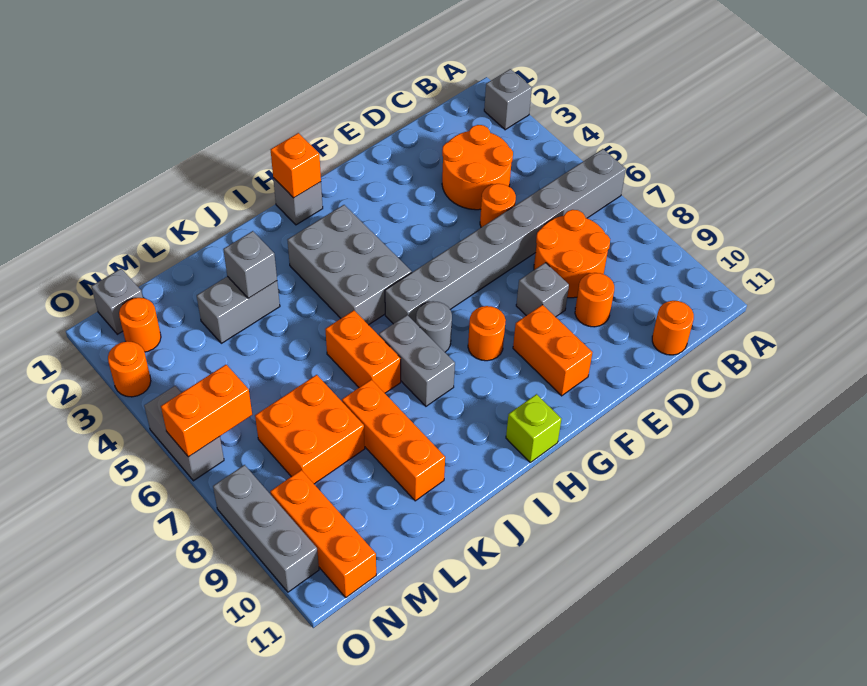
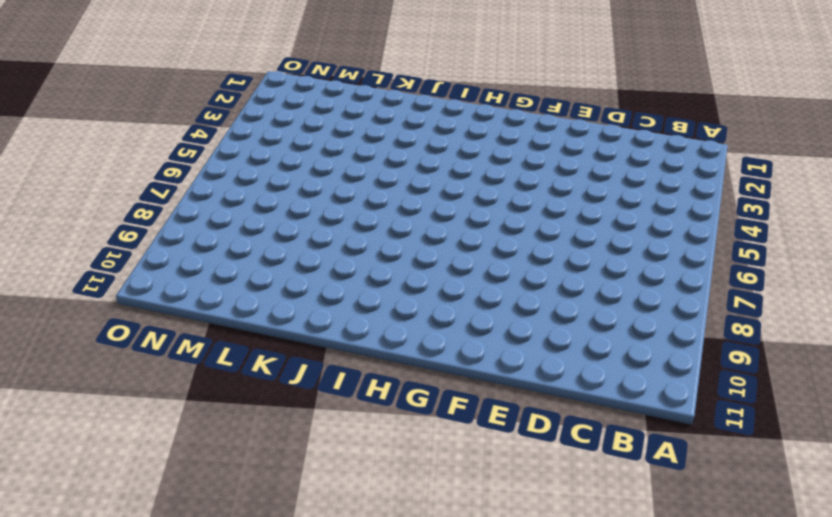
none -> grey 1x1 brick [484,69,532,130]
none -> grey 1x8 brick [385,149,626,324]
none -> orange 2x2 round brick [442,125,513,210]

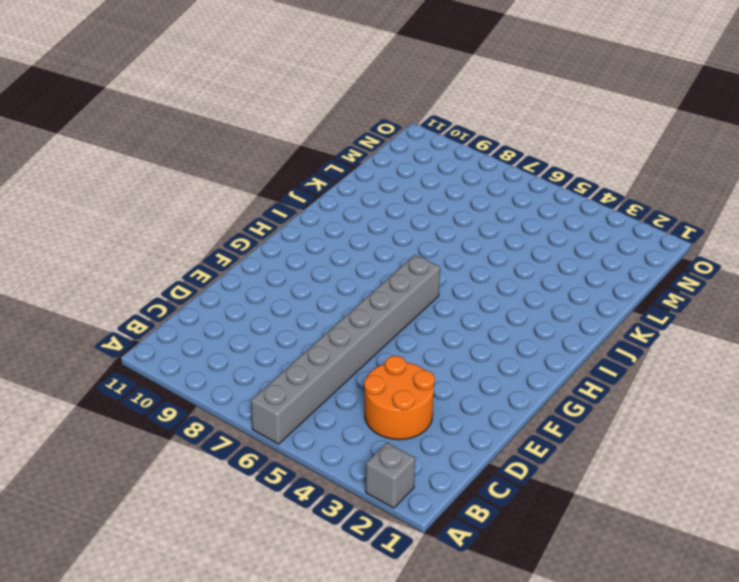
none -> orange 2x2 round brick [534,210,610,298]
none -> orange 1x1 round brick [652,301,694,355]
none -> orange 1x1 round brick [480,184,516,227]

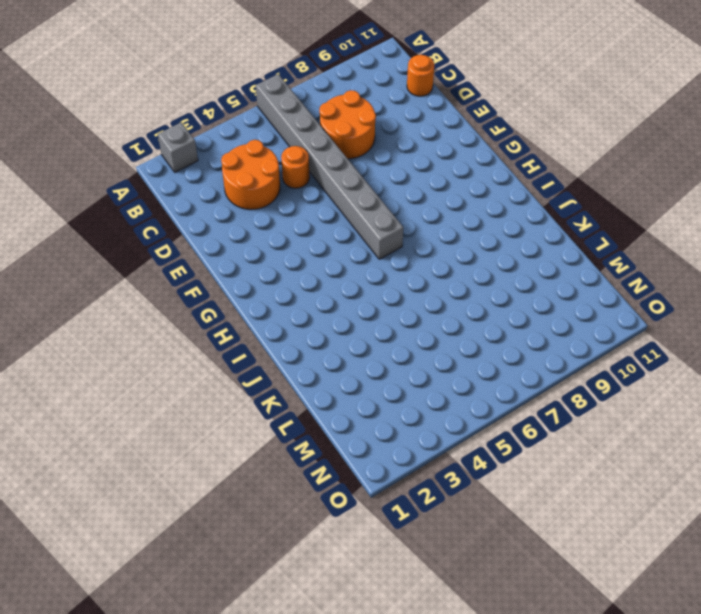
none -> orange 1x1 round brick [575,273,614,327]
none -> grey 1x1 brick [516,263,569,317]
none -> orange 1x2 brick [513,305,593,396]

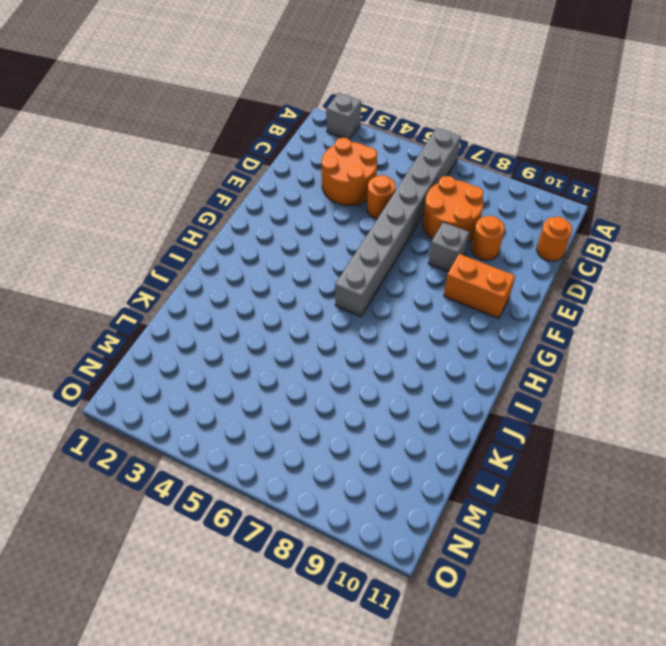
none -> orange 1x1 round brick [468,306,506,361]
none -> grey 1x1 brick [273,178,323,225]
none -> grey 2x3 brick [288,205,412,325]

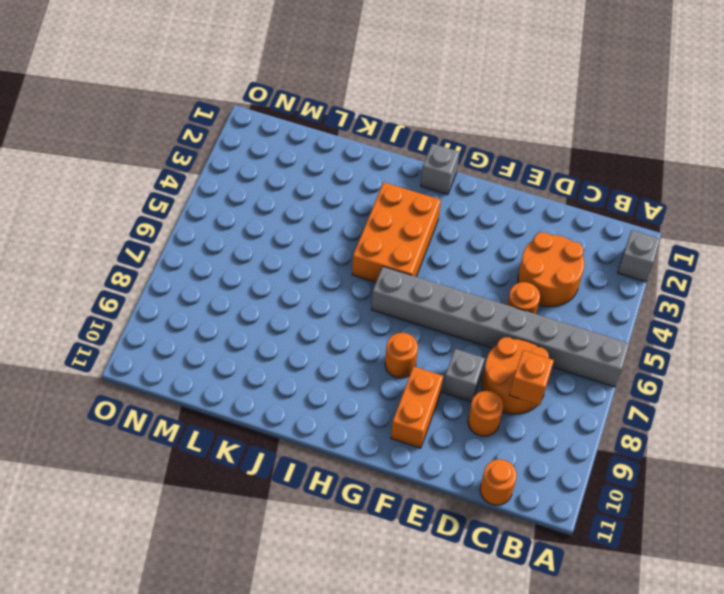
orange 1x1 brick [510,350,554,405] -> orange 1x1 brick moved to [271,133,321,198]
orange 2x3 brick [352,182,441,282] -> grey 2x3 brick [288,205,412,325]
none -> grey 1x1 round brick [416,301,452,352]
none -> lime 1x1 brick [506,394,561,462]
none -> grey 1x2 brick [379,315,455,406]

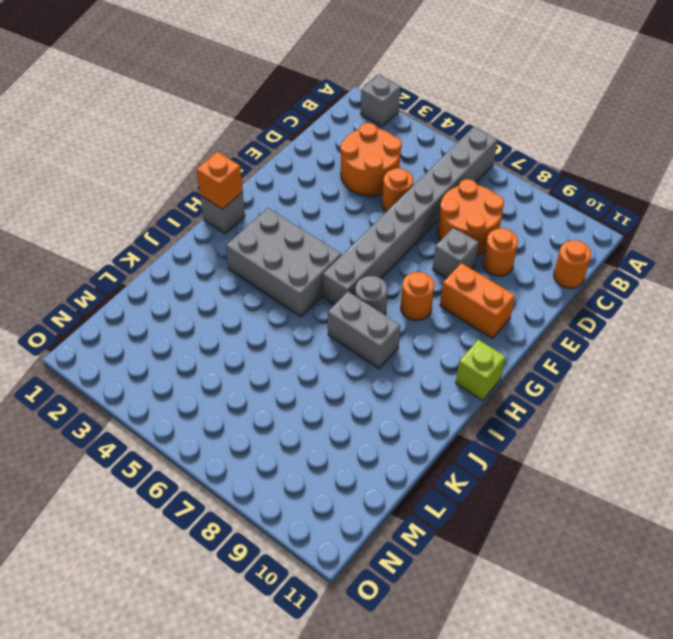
none -> orange 1x2 brick [325,310,401,393]
none -> grey 1x2 brick [197,276,280,343]
none -> orange 1x3 brick [342,379,445,501]

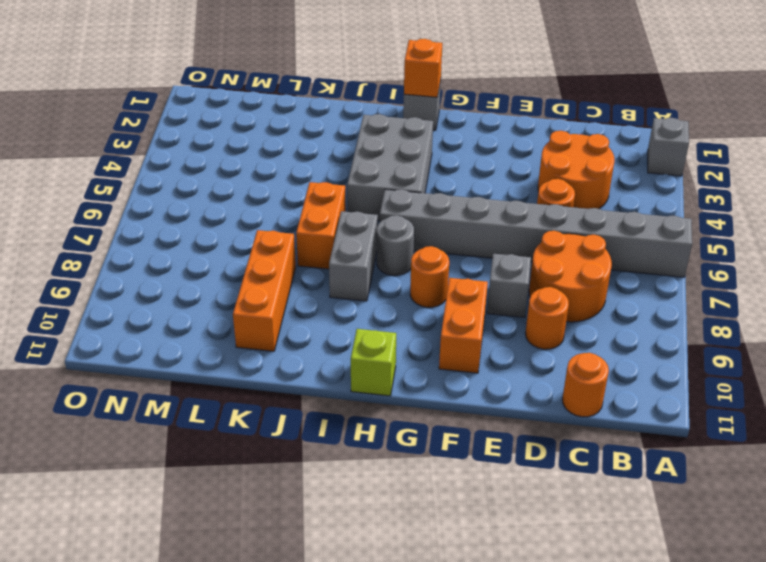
none -> grey 1x2 brick [197,276,280,343]
none -> orange 2x2 brick [255,375,365,484]
none -> grey 1x1 brick [91,268,143,334]

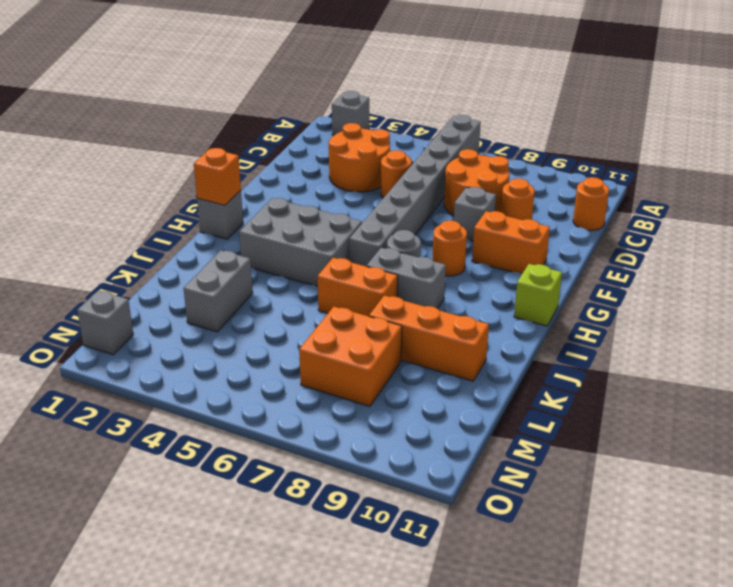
none -> orange 1x1 round brick [119,298,161,352]
none -> orange 1x3 brick [270,470,376,597]
none -> orange 1x1 round brick [108,341,151,397]

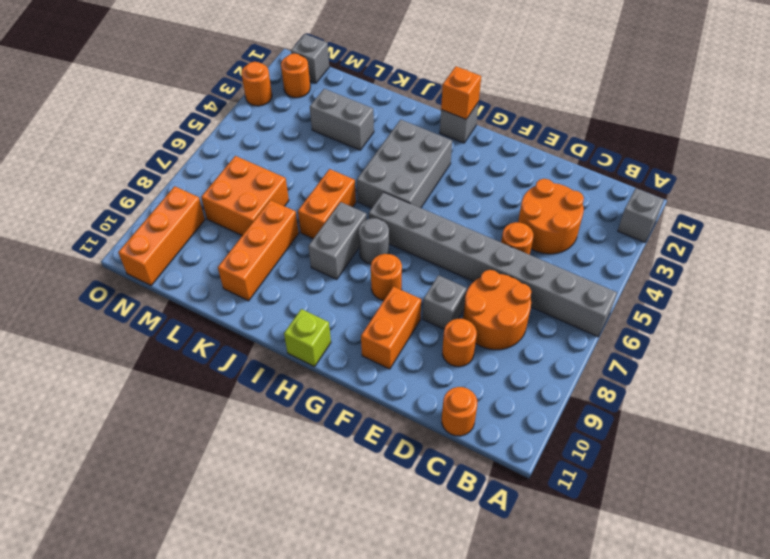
none -> grey 1x2 brick [144,386,224,481]
none -> grey 1x3 brick [213,465,319,592]
none -> grey 1x1 brick [223,231,277,298]

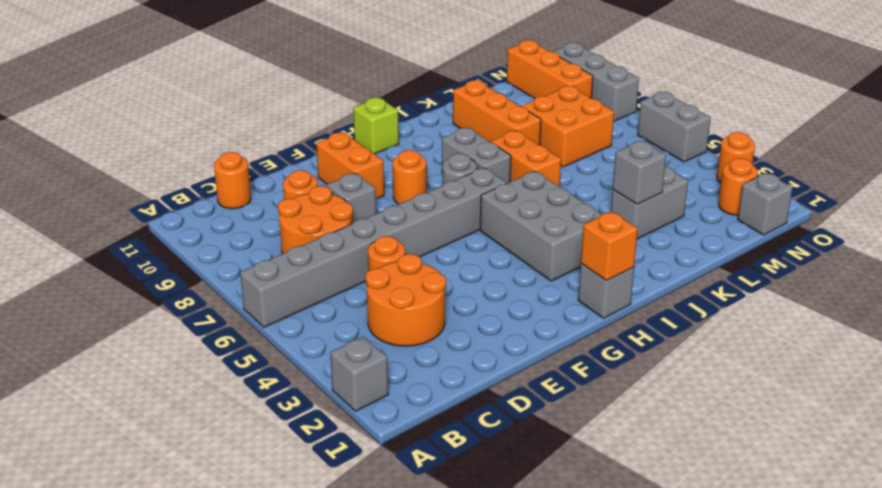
none -> orange 1x2 brick [161,365,252,457]

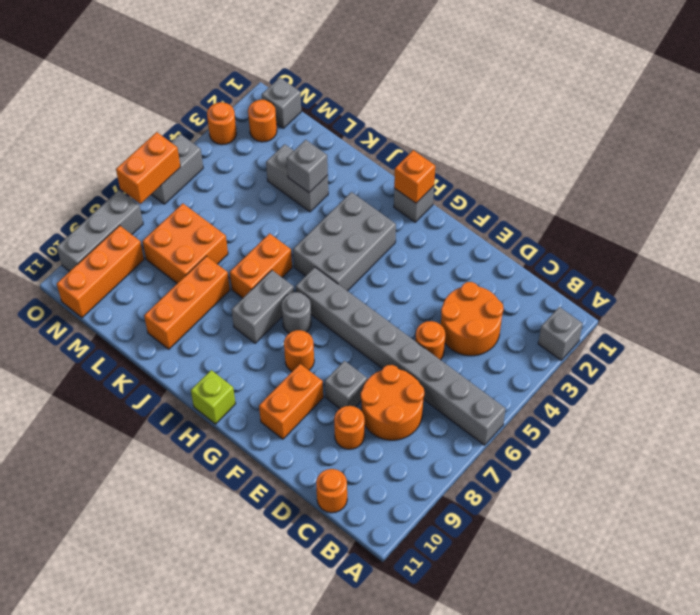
orange 1x2 brick [116,132,180,204] -> orange 1x2 brick turned to [161,365,252,457]

